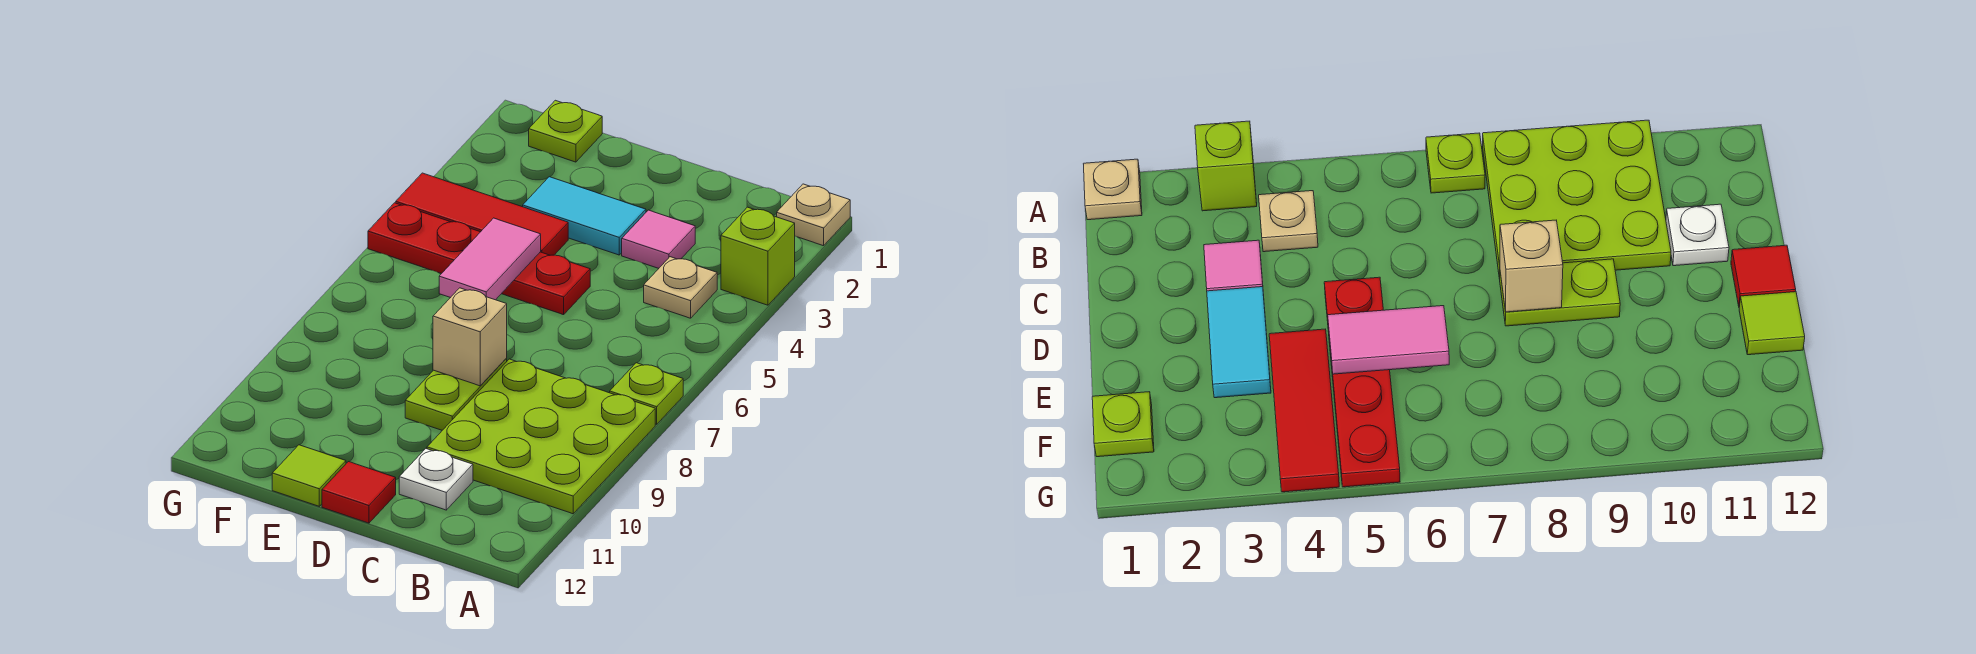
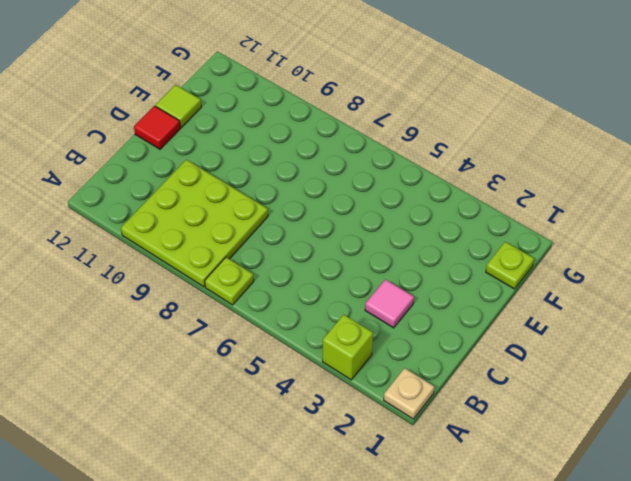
none -> tan 1x1 plate [644,257,717,318]
none -> white 1x1 plate [399,449,473,510]
none -> cyan 1x2 tile [522,177,646,255]

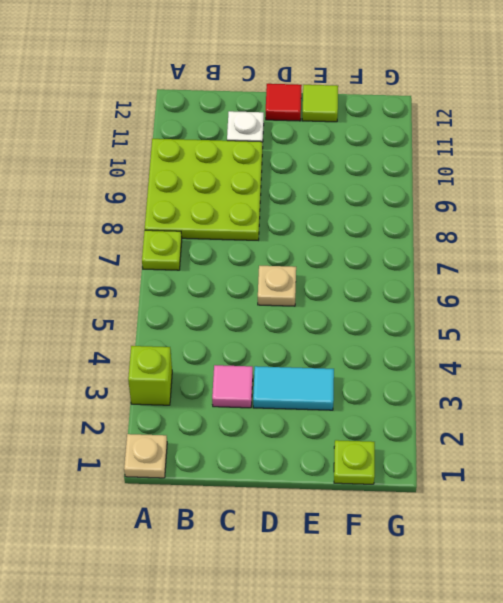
tan 1x1 plate [258,266,296,306] -> tan 1x1 plate moved to [644,257,717,318]
none -> red 1x4 plate [368,203,590,315]
none -> lime 1x2 plate [405,358,507,430]
none -> red 1x3 tile [396,173,568,255]

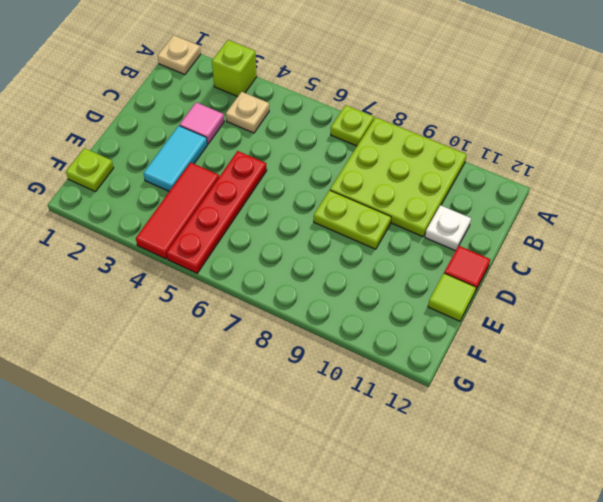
none -> tan 1x1 brick [433,288,507,386]
none -> pink 1x2 tile [439,218,541,300]

